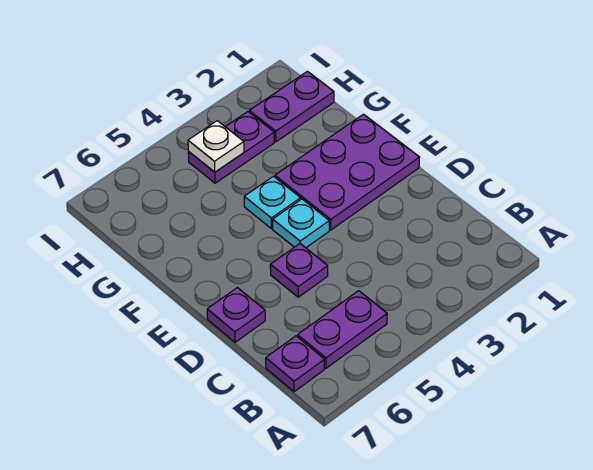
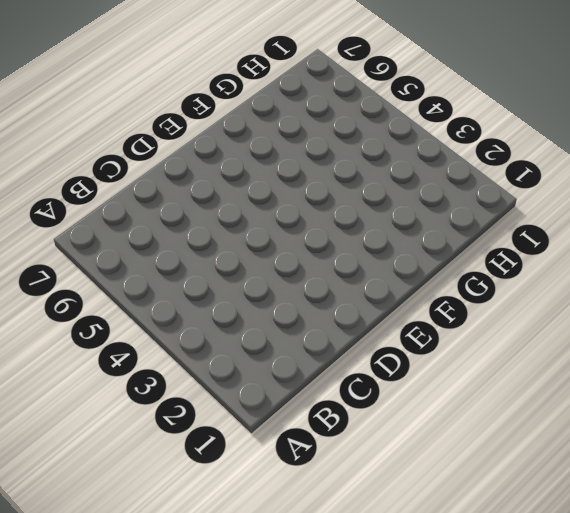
none -> purple 1x2 plate [298,291,387,368]
none -> purple 1x1 plate [266,336,325,392]

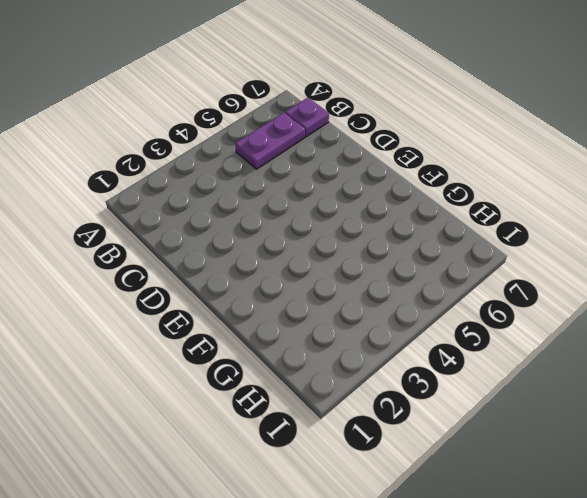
none -> purple 1x1 plate [270,244,328,297]
none -> purple 1x1 plate [207,288,265,342]

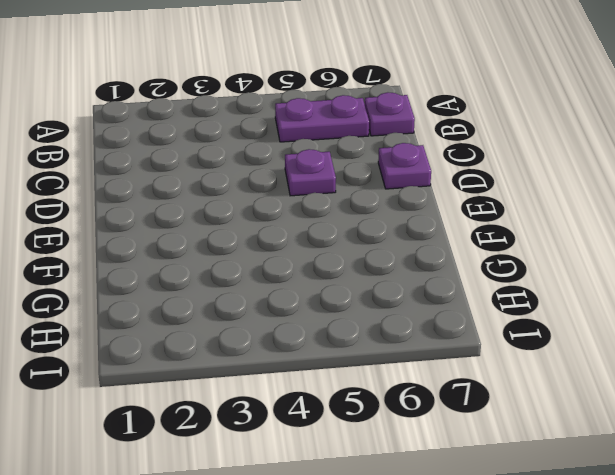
none -> purple 2x3 plate [275,114,420,230]
none -> cyan 1x1 plate [273,199,329,248]

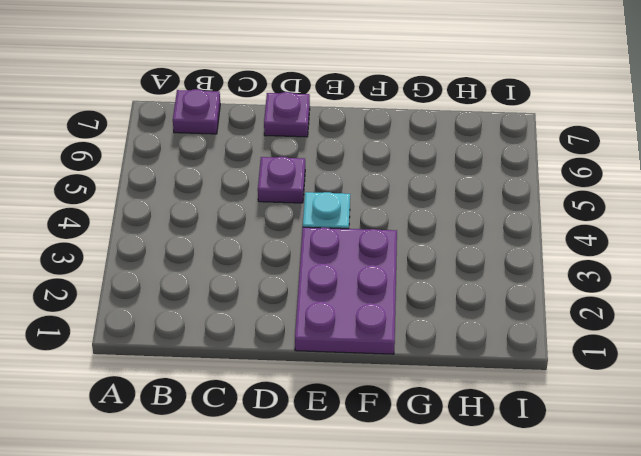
none -> purple 1x2 plate [298,291,387,368]
none -> cyan 1x1 plate [244,176,301,229]

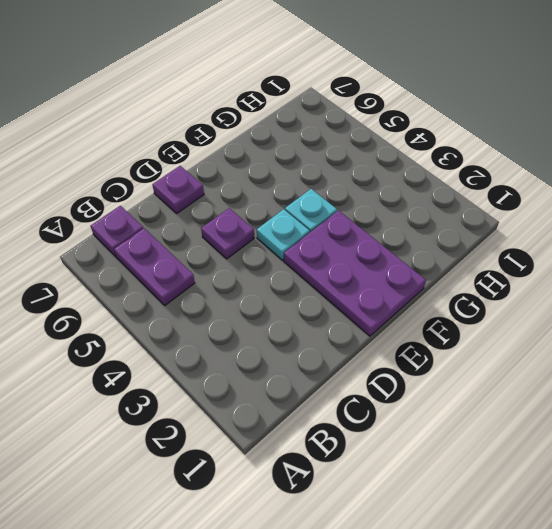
none -> purple 1x2 plate [249,71,334,142]
none -> purple 1x2 plate [188,112,274,183]

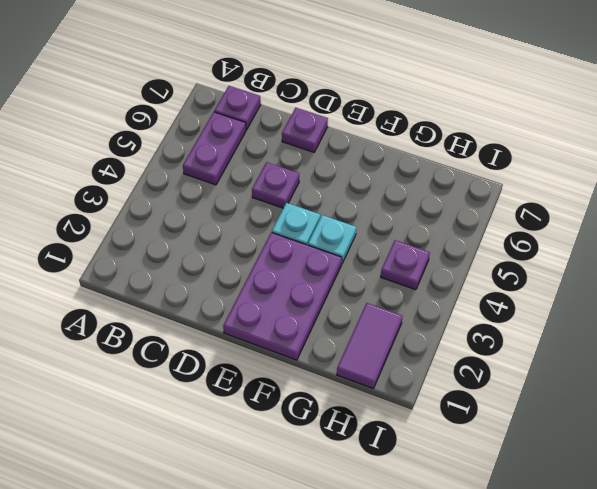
purple 1x2 tile [337,303,403,388] -> purple 1x2 plate [249,71,334,142]
purple 1x1 plate [381,240,430,290] -> purple 1x2 plate [188,112,274,183]
none -> white 1x1 plate [188,121,244,172]

